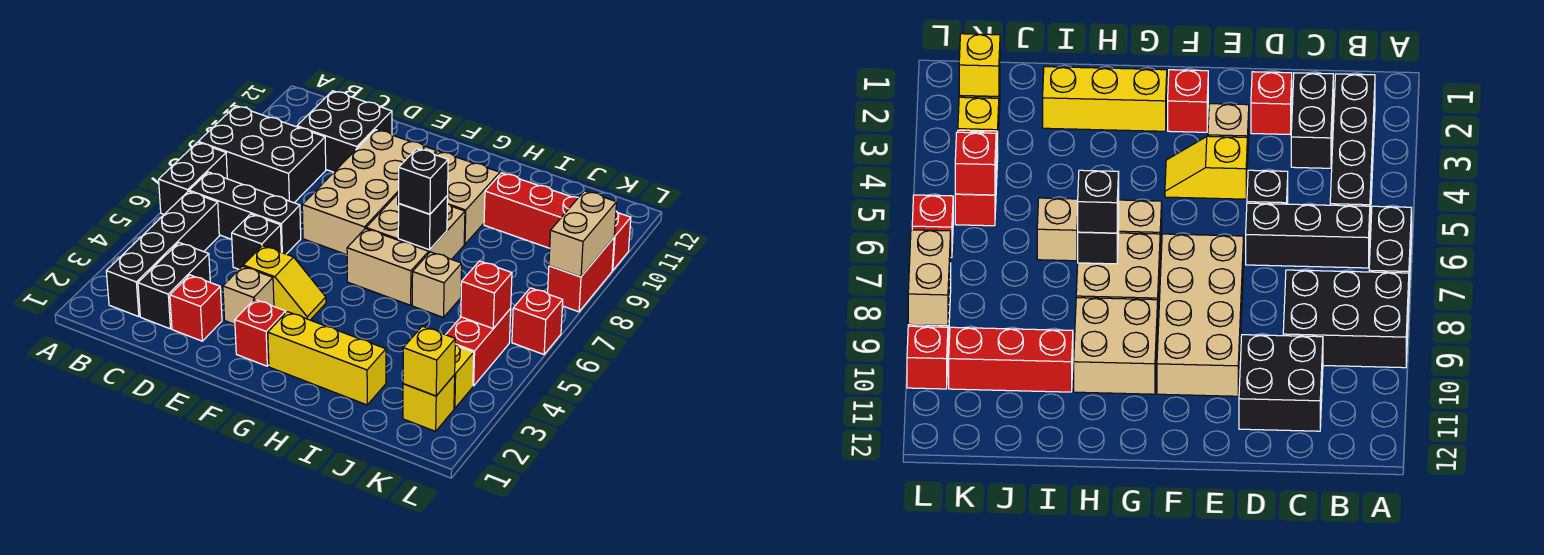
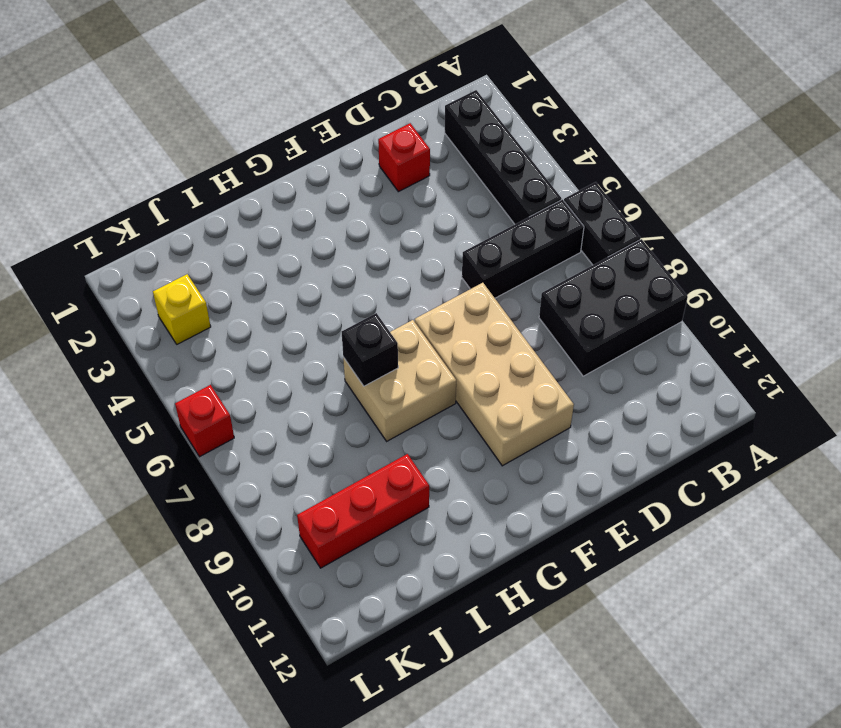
none -> black 1x2 brick [138,243,210,329]
none -> black 2x2 brick [297,91,392,172]
none -> black 1x1 brick [232,214,281,269]

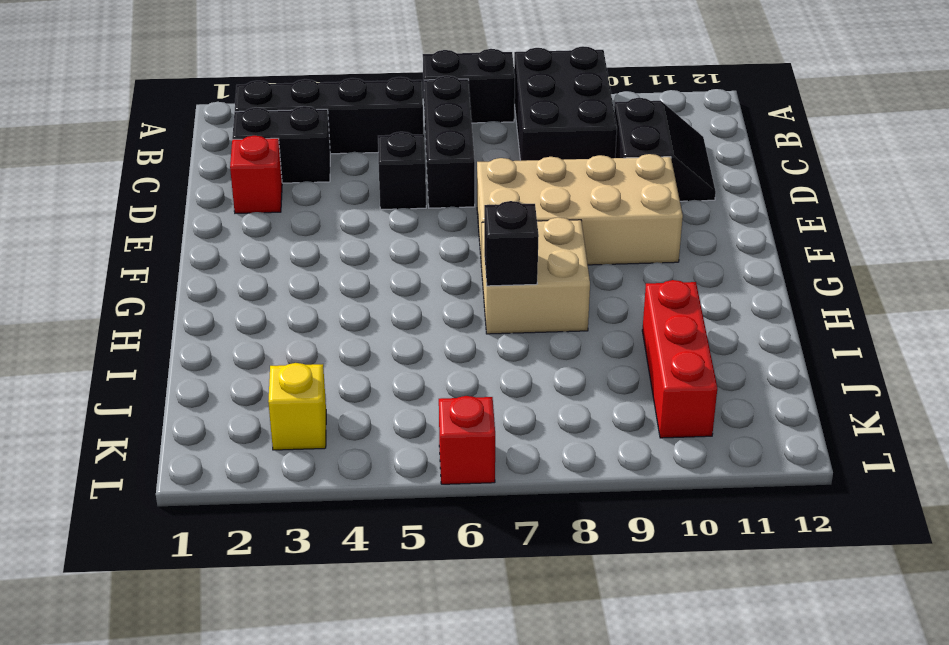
black 2x2 slope [614,98,716,201] -> black 2x2 brick [297,91,392,172]
none -> tan 1x1 brick [223,266,274,324]
none -> yellow 1x2 slope [243,246,326,320]
none -> red 1x1 brick [235,299,286,366]

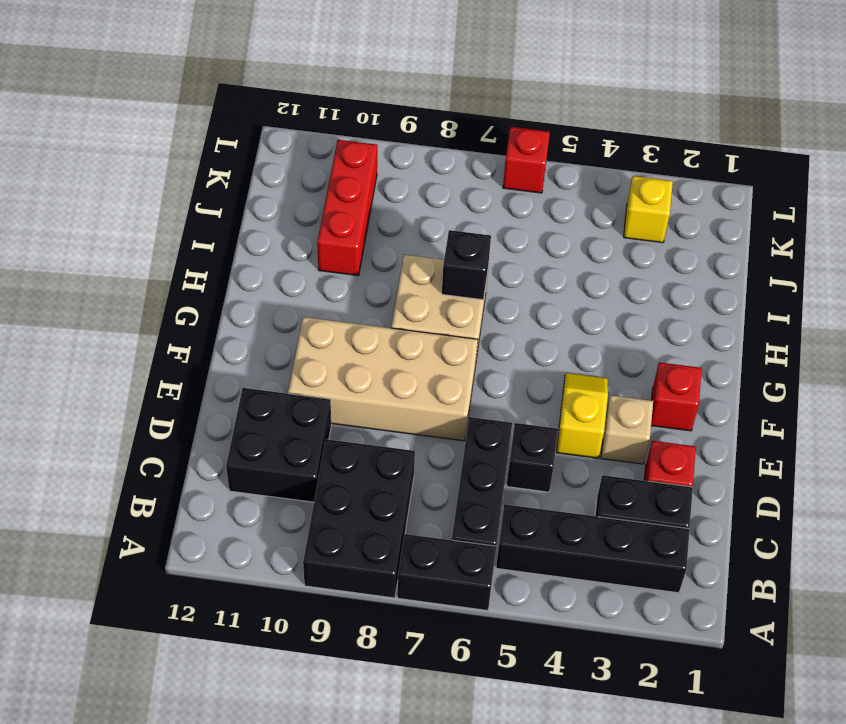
none -> yellow 1x3 brick [268,312,386,405]
none -> tan 1x2 brick [347,229,429,305]
none -> tan 2x2 brick [435,151,500,244]

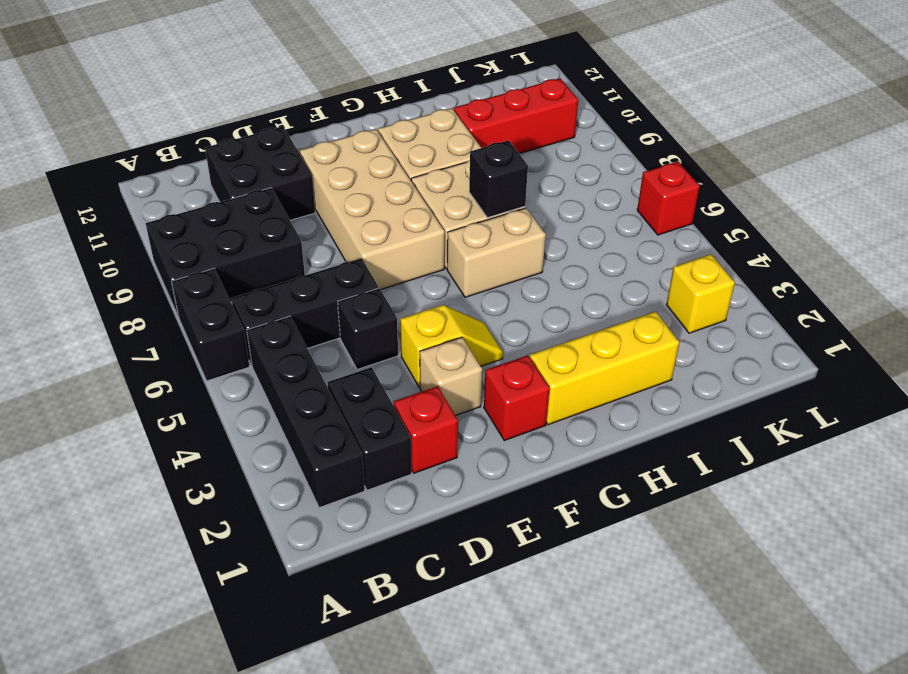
none -> tan 1x1 brick [412,252,462,317]
none -> yellow 1x1 brick [403,375,455,431]
none -> red 1x2 brick [446,309,511,386]

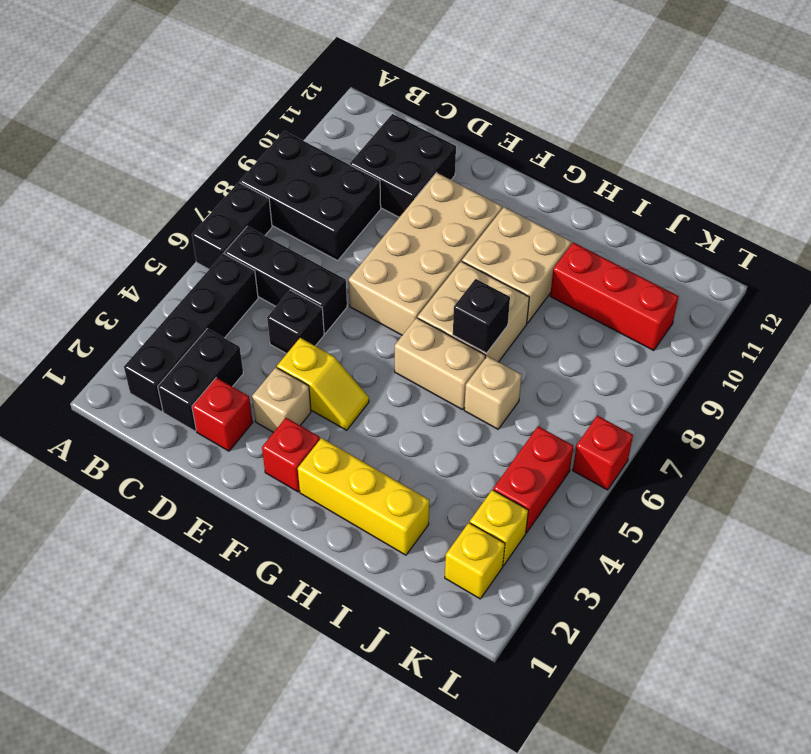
none -> red 1x2 brick [548,238,614,312]
none -> red 1x1 brick [612,211,631,271]
none -> yellow 1x1 brick [403,326,455,396]

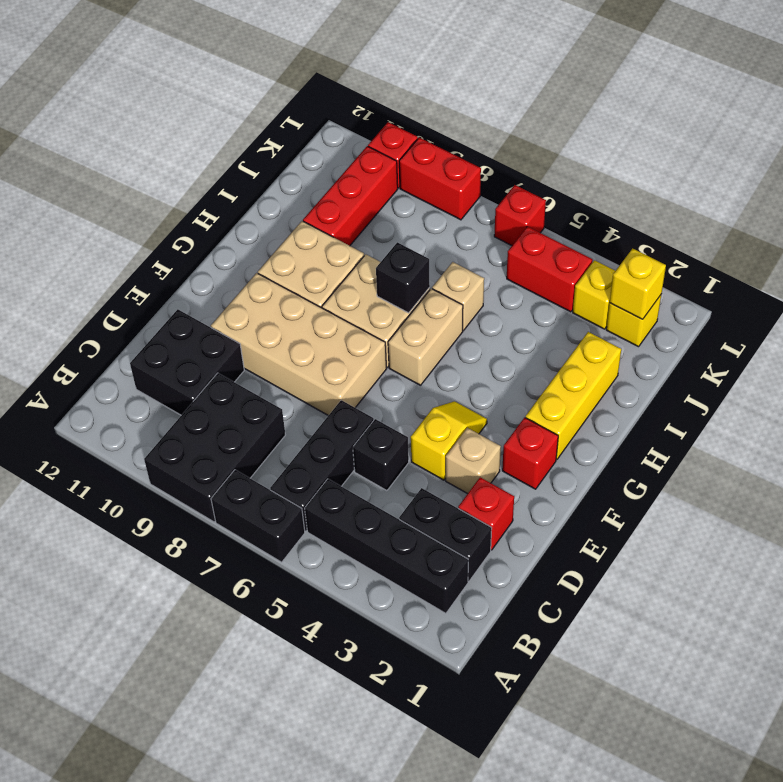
none -> red 1x1 brick [461,261,512,328]
none -> tan 1x2 brick [549,191,617,277]
none -> black 1x1 brick [399,149,448,214]

